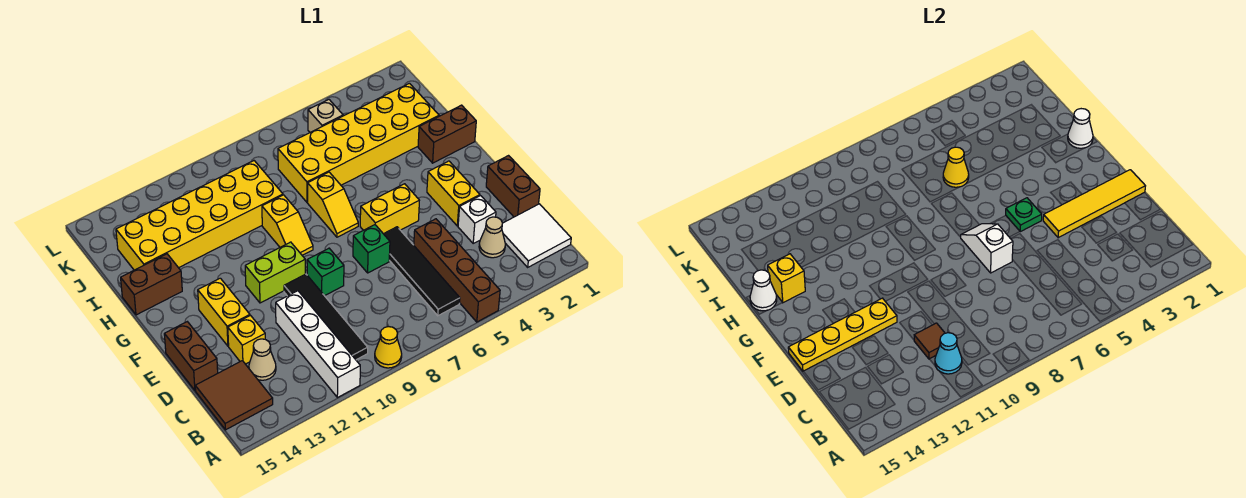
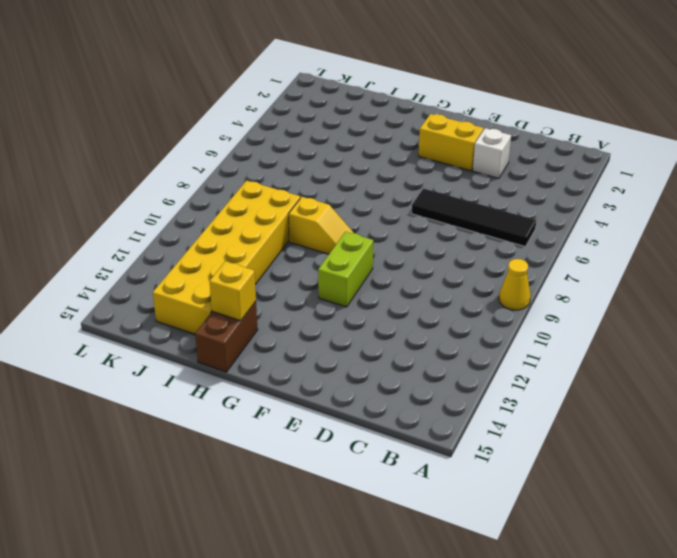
none -> brown 1x4 brick [414,219,500,322]
none -> white 1x4 brick [276,291,360,398]
none -> white 2x2 tile [502,204,571,267]
none -> black 1x4 tile [284,274,368,360]

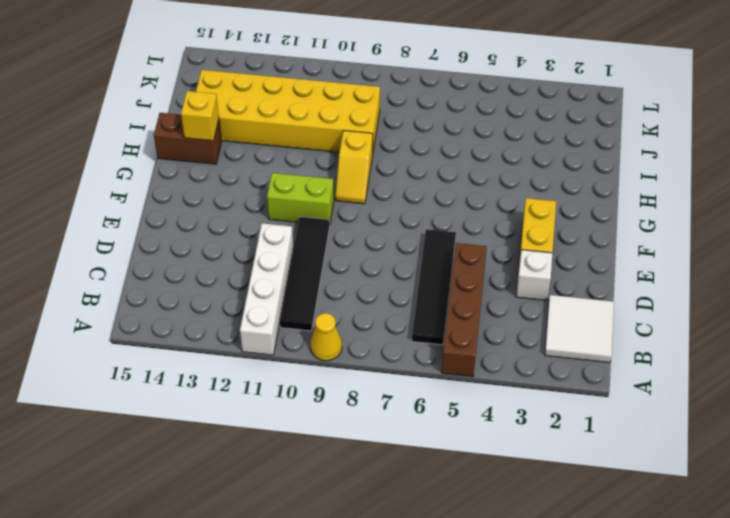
none -> brown 2x2 tile [195,361,273,430]
none -> tan 1x1 cone [479,217,505,258]
none -> tan 1x1 cone [249,339,276,380]
none -> brown 1x2 brick [486,156,540,217]

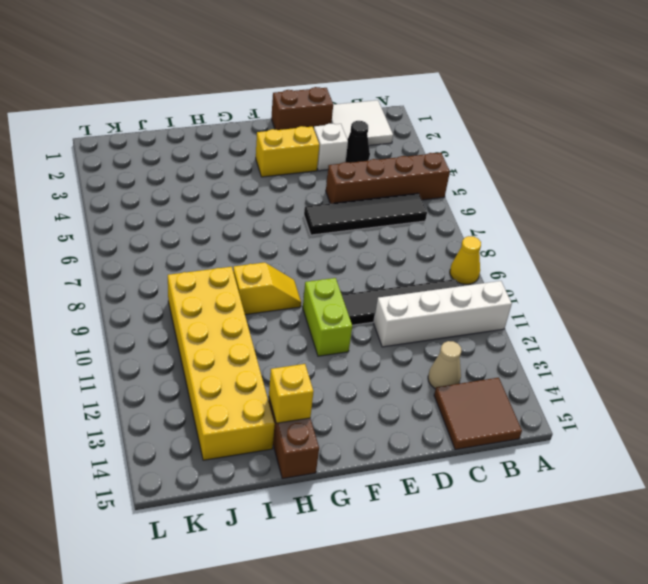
black 1x1 cone [346,121,370,163] -> tan 1x1 cone [479,217,505,258]
none -> yellow 1x1 brick [228,316,265,364]
none -> brown 1x2 brick [164,322,218,391]
none -> green 1x1 brick [353,225,390,273]
none -> green 1x1 brick [307,248,344,296]

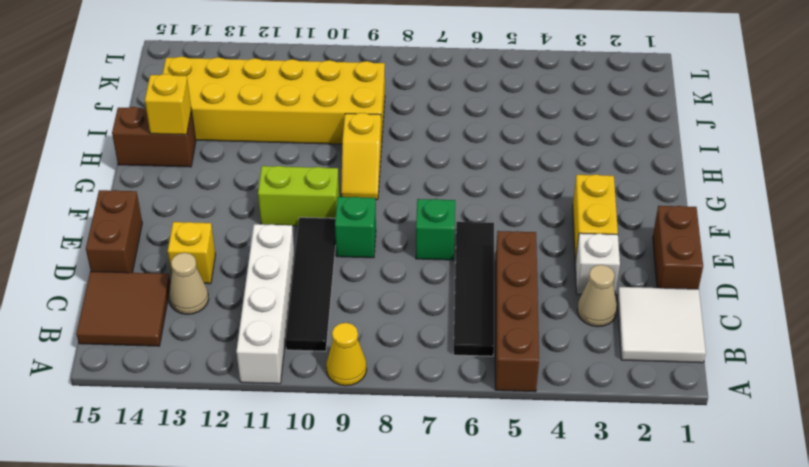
none -> yellow 1x2 brick [198,278,250,346]
none -> yellow 1x2 brick [360,184,419,234]
none -> yellow 1x2 slope [308,172,358,237]
none -> brown 1x2 brick [418,105,476,163]

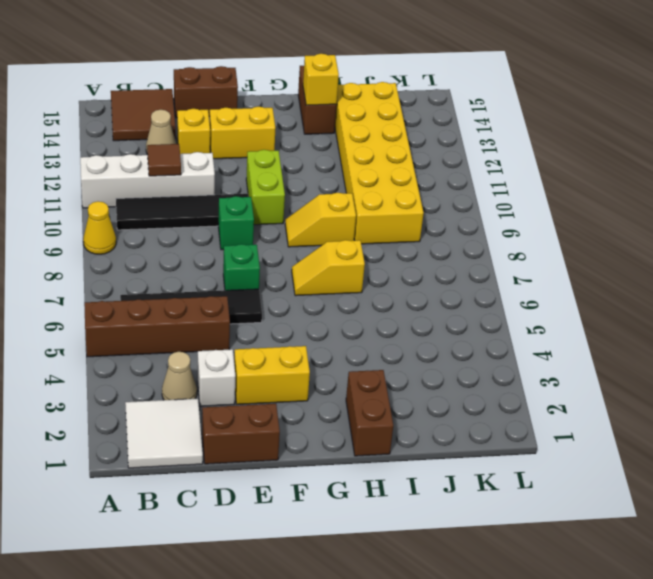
none -> yellow 1x2 brick [360,184,419,234]
none -> yellow 2x6 brick [278,83,439,202]
none -> tan 1x1 brick [308,100,343,132]
none -> cyan 1x1 cone [935,333,962,374]

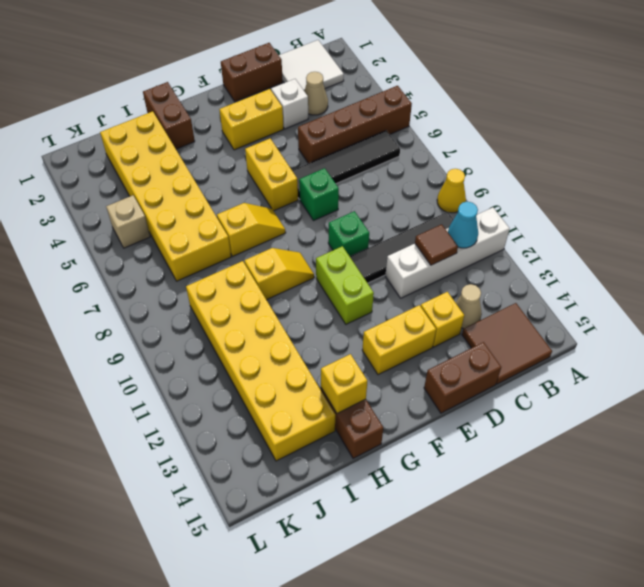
none -> yellow 1x4 tile [1043,170,1145,238]
none -> white 1x2 slope [961,224,1013,273]
none -> yellow 1x4 plate [788,298,897,371]
none -> green 1x1 plate [1006,198,1042,232]

